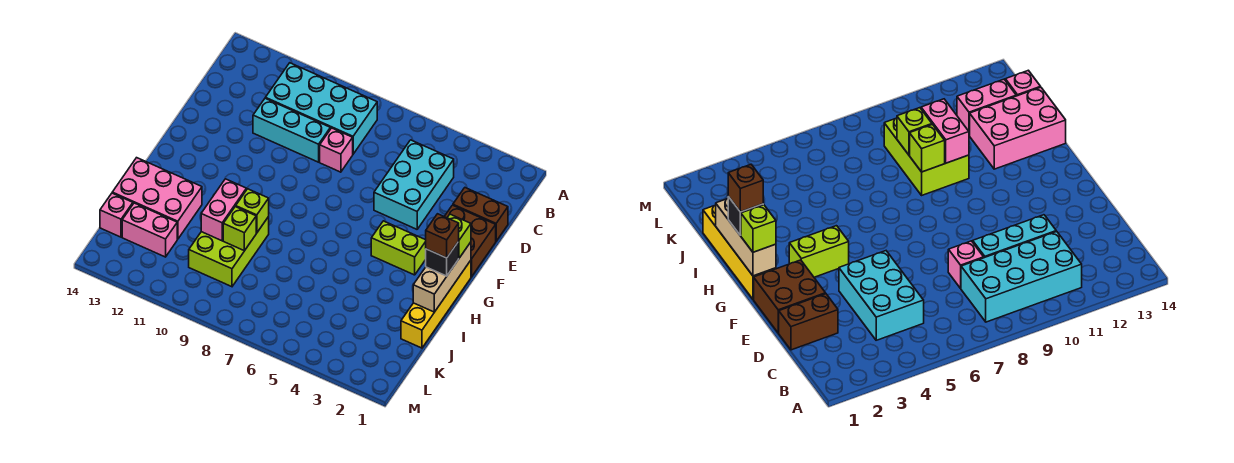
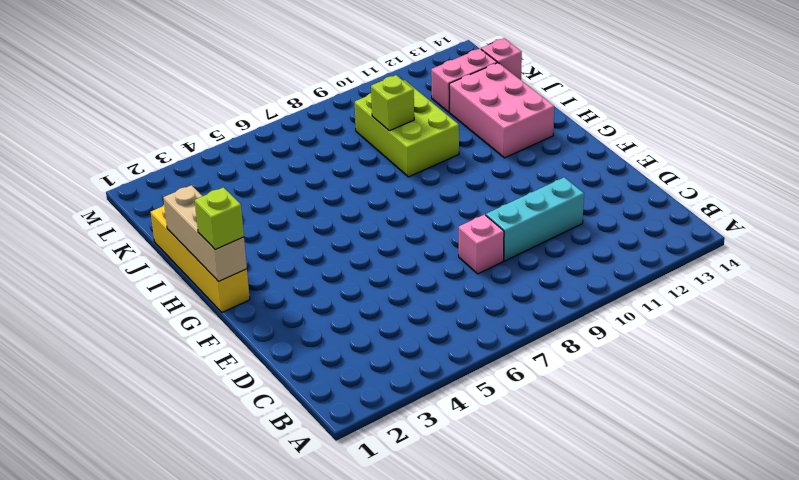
pink 2x3 brick [449,63,554,158] -> pink 2x3 brick turned to [112,158,202,239]
none -> cyan 2x4 brick [266,63,377,154]
none -> cyan 2x3 brick [374,140,454,229]
none -> brown 1x2 brick [453,188,508,241]

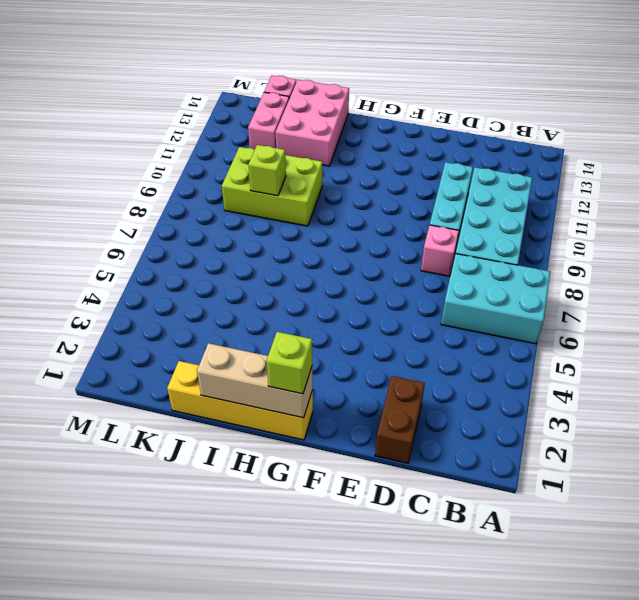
cyan 2x3 brick [441,254,550,344] -> cyan 2x3 brick moved to [374,140,454,229]
none -> brown 2x2 brick [444,205,496,277]
none -> lime 1x2 brick [371,221,426,275]
none -> lime 1x1 brick [236,189,269,233]

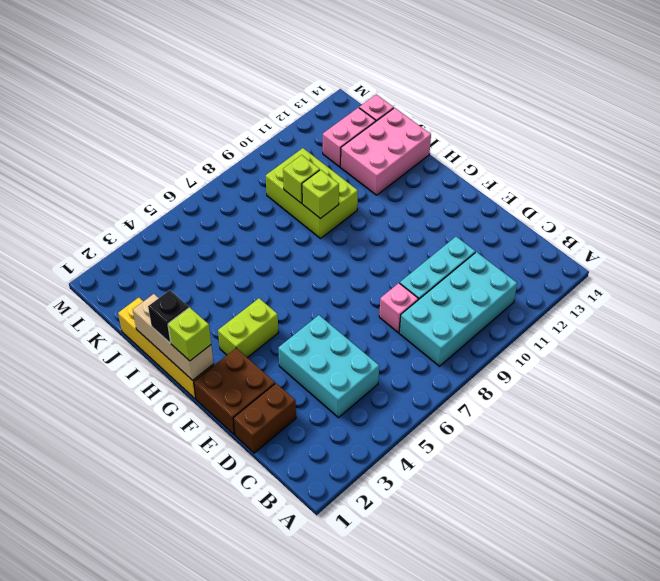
none -> pink 1x2 brick [201,179,246,241]
none -> brown 1x1 brick [426,214,459,258]

